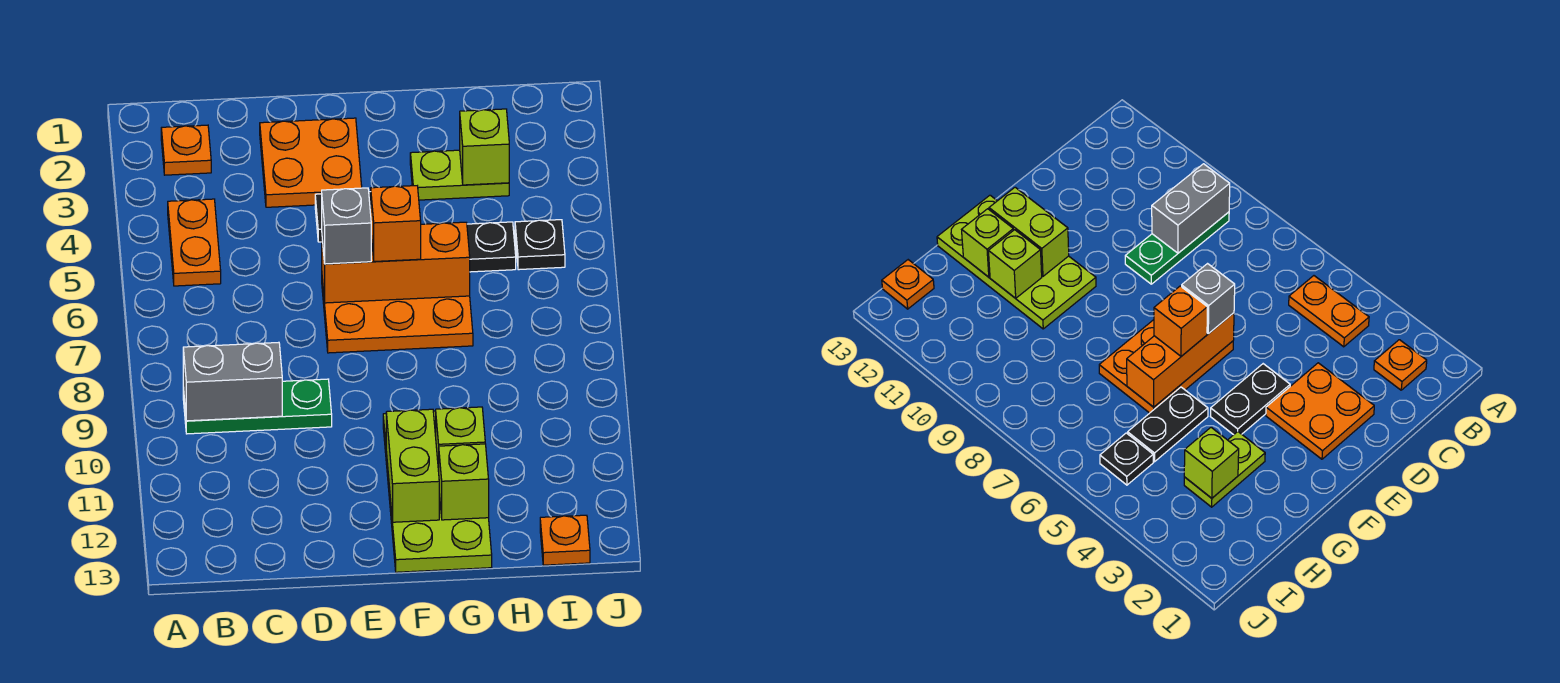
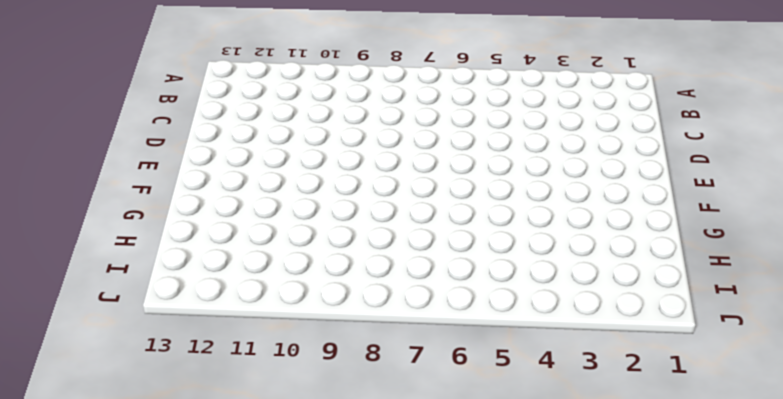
none -> orange 1x1 plate [161,125,211,175]
none -> orange 1x2 plate [168,199,221,286]
none -> green 1x3 plate [183,379,332,434]

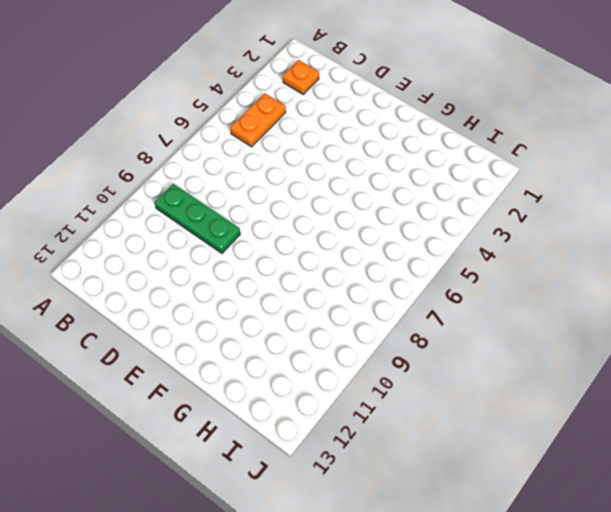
none -> orange 2x2 plate [260,118,362,207]
none -> black 1x2 plate [1210,364,1290,435]
none -> orange 2x3 plate [322,280,473,353]

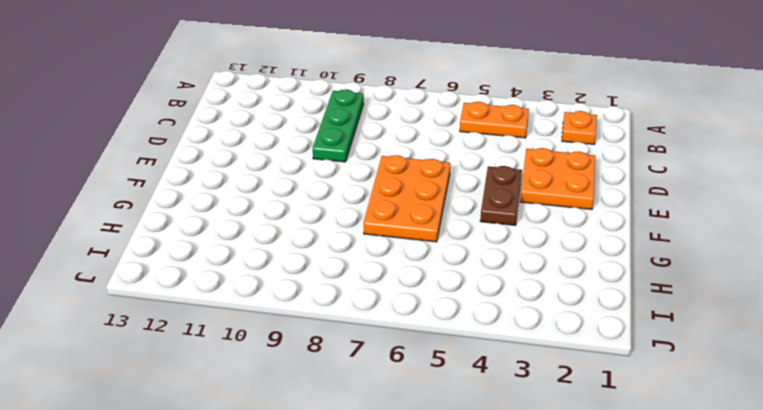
brown 1x2 plate [480,166,522,225] -> black 1x2 plate [1210,364,1290,435]
none -> lime 2x4 plate [383,411,492,572]
none -> lime 1x2 plate [410,150,509,200]
none -> black 1x2 plate [467,222,516,272]

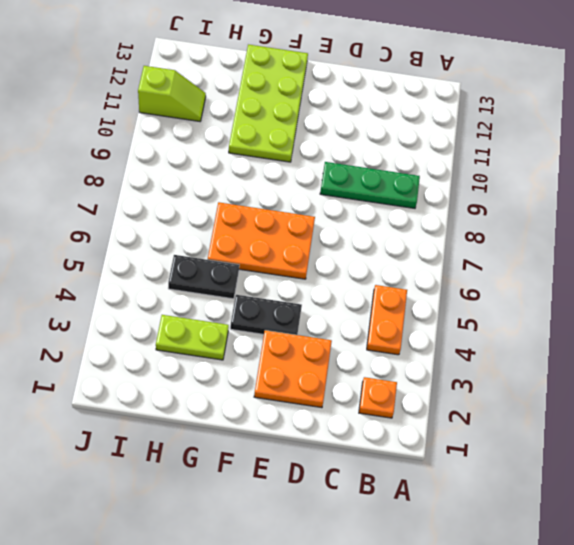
lime 1x2 slope [138,66,206,121] -> none
none -> black 1x1 plate [515,220,565,270]
none -> orange 1x1 plate [540,515,590,565]
none -> grey 1x2 brick [183,342,282,421]

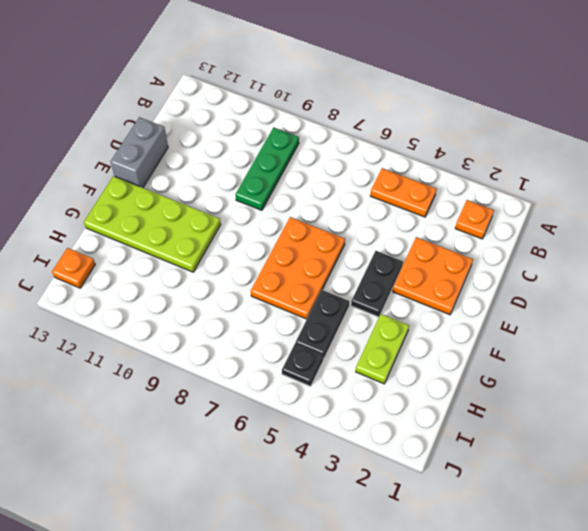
grey 1x2 brick [111,117,168,188] -> grey 1x2 brick moved to [183,342,282,421]
none -> orange 1x3 brick [322,222,470,303]
none -> lime 1x2 brick [386,409,439,522]
none -> lime 1x1 brick [436,407,485,471]

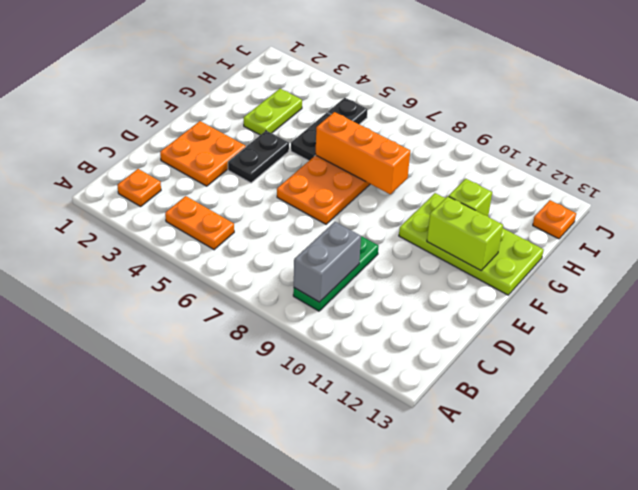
orange 1x3 brick [315,112,410,194] -> orange 1x3 brick turned to [322,222,470,303]
none -> lime 1x1 brick [439,444,489,520]
none -> lime 1x1 brick [460,109,509,185]
none -> grey 1x1 brick [322,188,371,264]

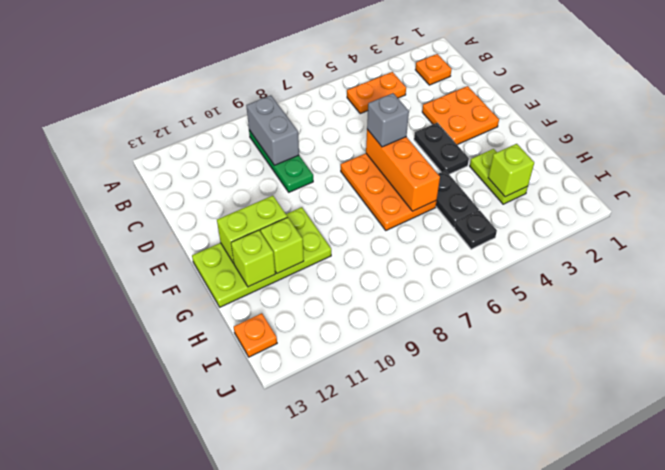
none -> orange 1x1 brick [371,186,421,262]

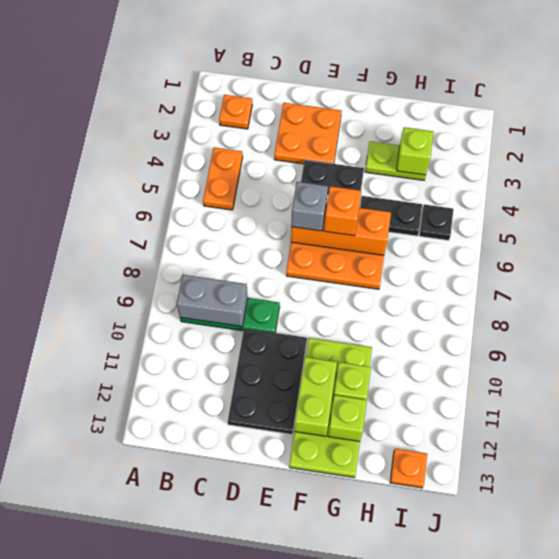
black 2x3 plate [228,328,307,434] -> none

